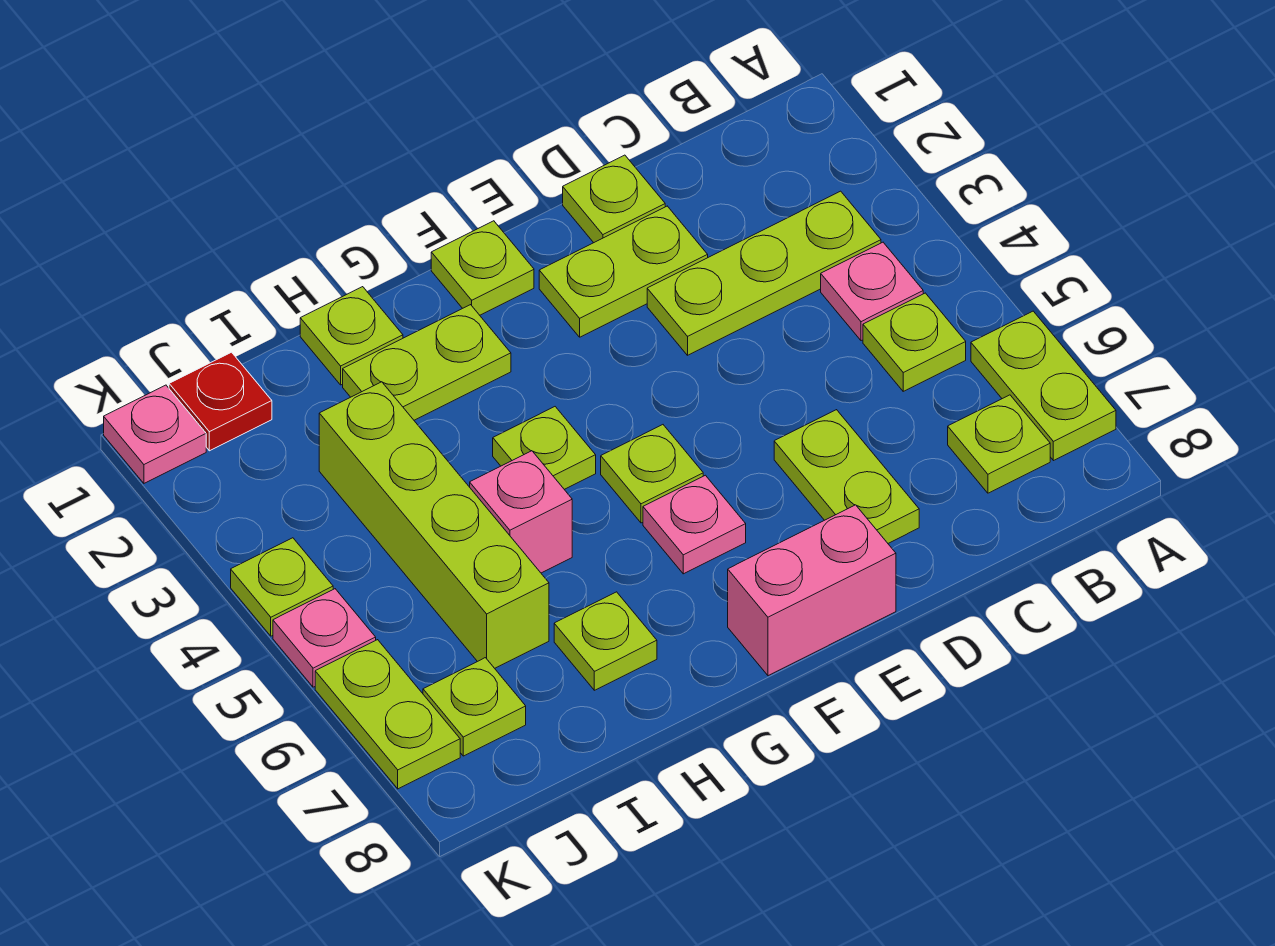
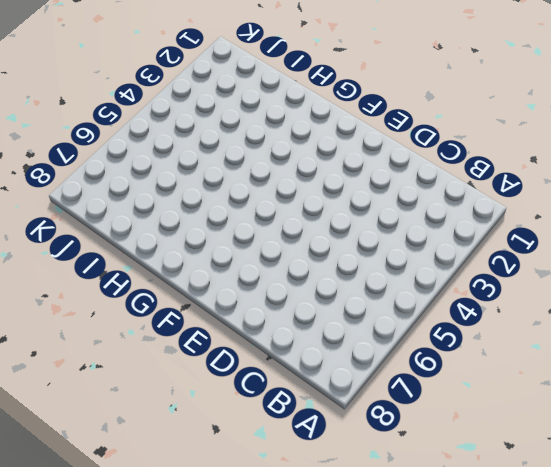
none -> lime 1x2 plate [971,311,1116,461]
none -> lime 1x3 plate [647,191,881,355]
none -> pink 1x1 plate [821,242,923,341]

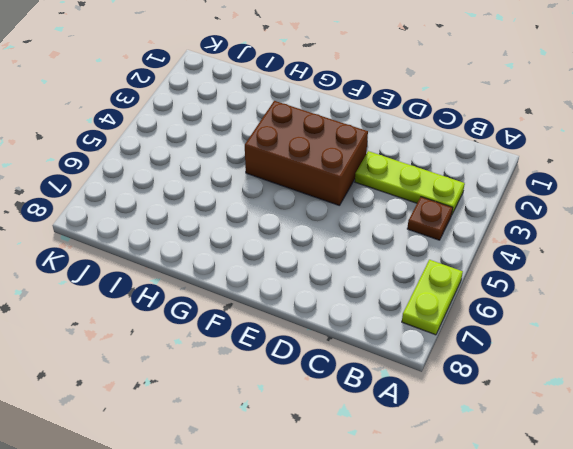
brown 1x1 plate [407,197,453,240] -> pink 1x1 plate [821,242,923,341]
brown 2x3 brick [245,101,368,206] -> lime 1x1 plate [493,407,596,489]
none -> lime 1x1 plate [863,293,966,391]
none -> lime 1x1 plate [948,395,1050,493]
none -> lime 1x1 plate [563,155,665,243]

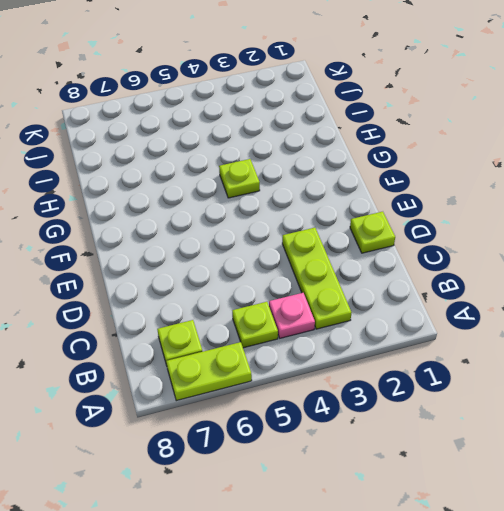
none -> lime 1x2 plate [539,206,708,337]
none -> lime 1x2 plate [774,410,919,543]
none -> pink 1x2 brick [728,505,896,676]

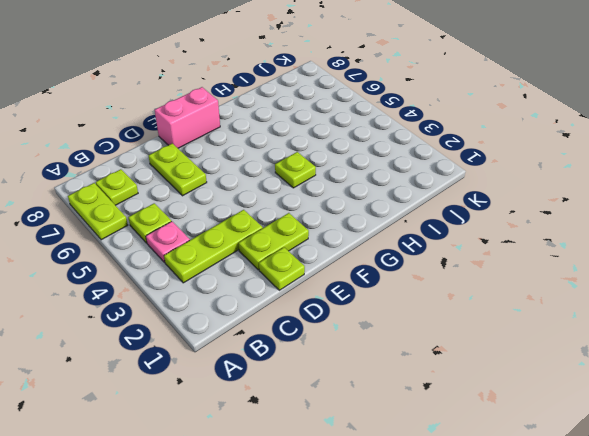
none -> lime 1x1 plate [431,221,534,315]
none -> lime 1x1 plate [601,425,703,523]
none -> pink 1x1 plate [643,475,746,574]

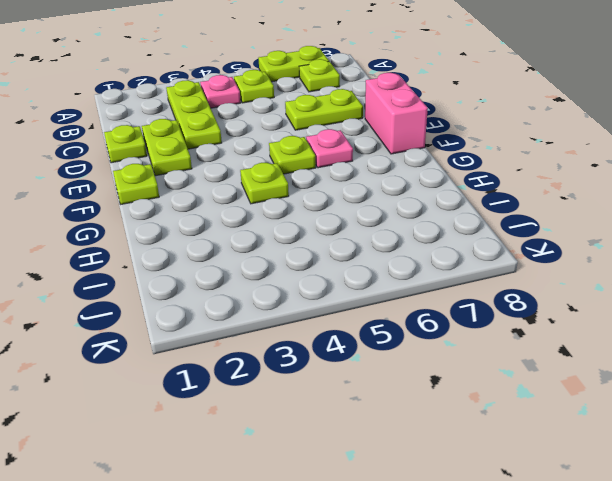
none -> lime 1x2 plate [343,305,511,420]
none -> lime 1x1 plate [300,287,403,385]
none -> pink 1x1 brick [470,451,572,573]

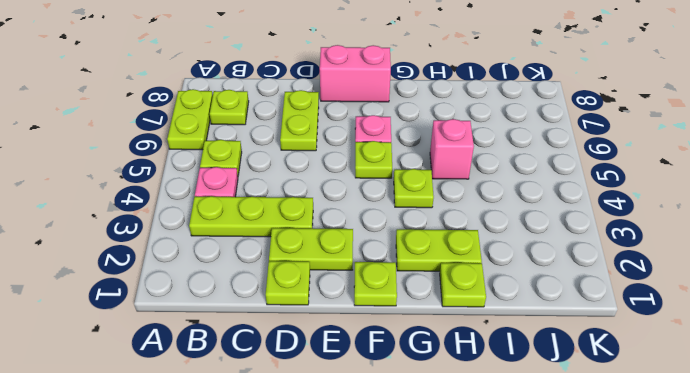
none -> lime 1x1 plate [554,592,657,690]
none -> lime 1x4 brick [319,382,549,668]
none -> red 1x1 plate [169,352,272,451]

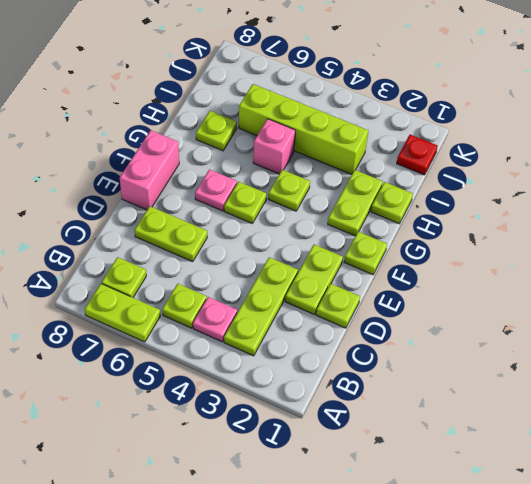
none -> lime 1x1 plate [423,658,526,756]
none -> pink 1x1 plate [104,385,206,483]
none -> lime 1x1 plate [231,538,333,636]

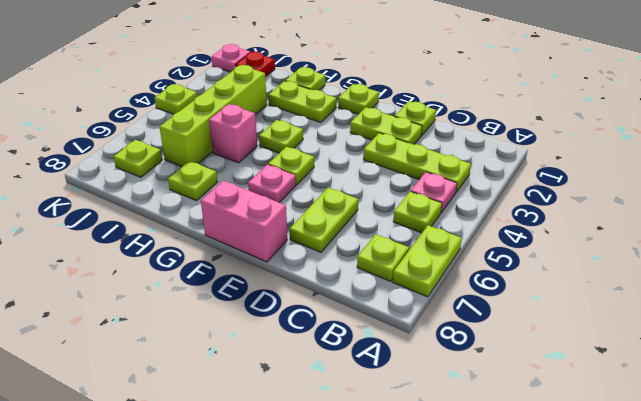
none -> pink 1x1 plate [273,589,376,687]
none -> lime 1x2 plate [315,640,460,789]

